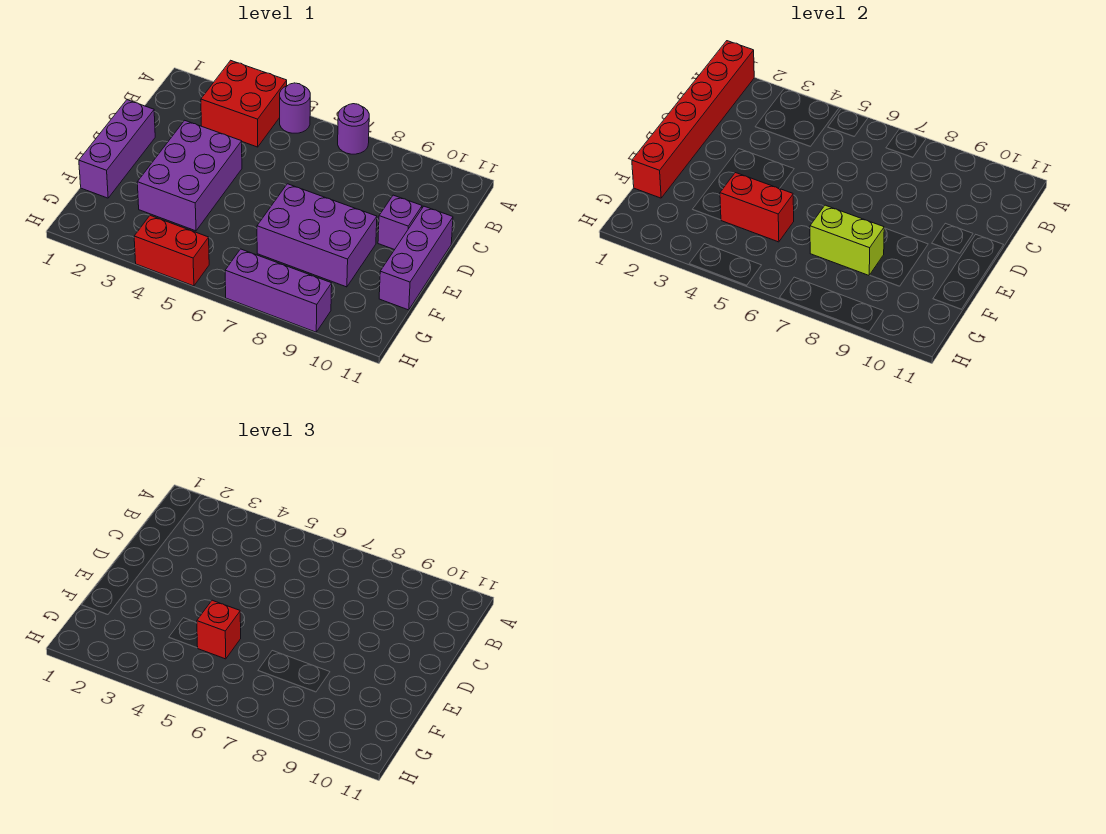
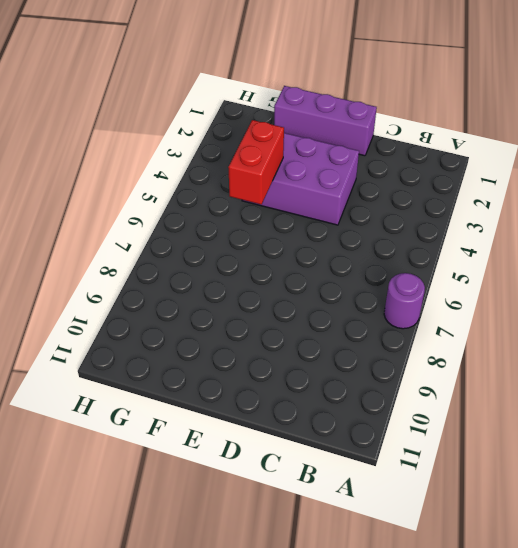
none -> red 2x2 brick [201,60,287,147]
none -> purple 1x1 round brick [280,83,310,133]
none -> purple 1x1 brick [378,195,422,250]

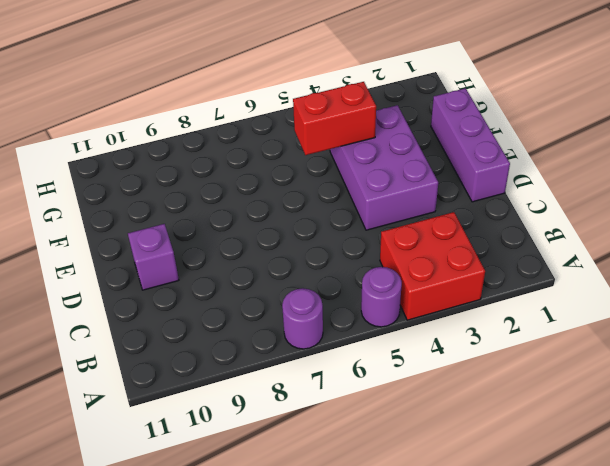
none -> purple 1x3 brick [379,206,453,310]
none -> purple 2x3 brick [257,184,377,287]
none -> red 1x2 brick [134,215,209,286]

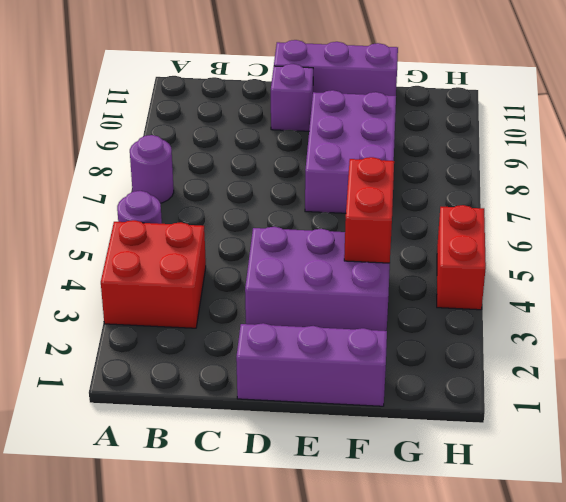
none -> purple 1x3 brick [225,249,332,332]
none -> red 1x6 brick [632,41,754,198]
none -> lime 1x2 brick [810,205,884,275]

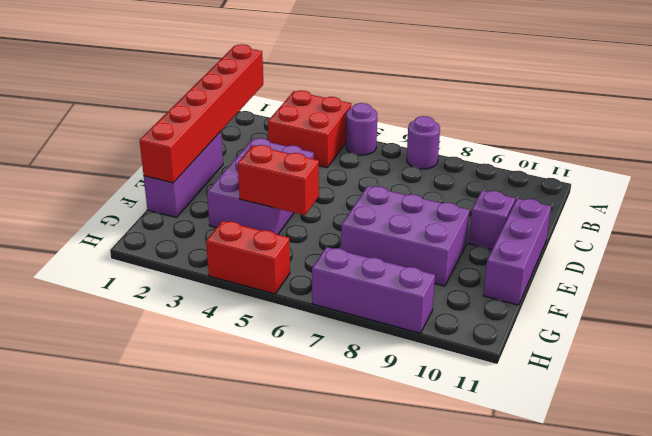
none -> lime 1x2 brick [810,205,884,275]
none -> red 1x1 brick [197,600,241,659]

